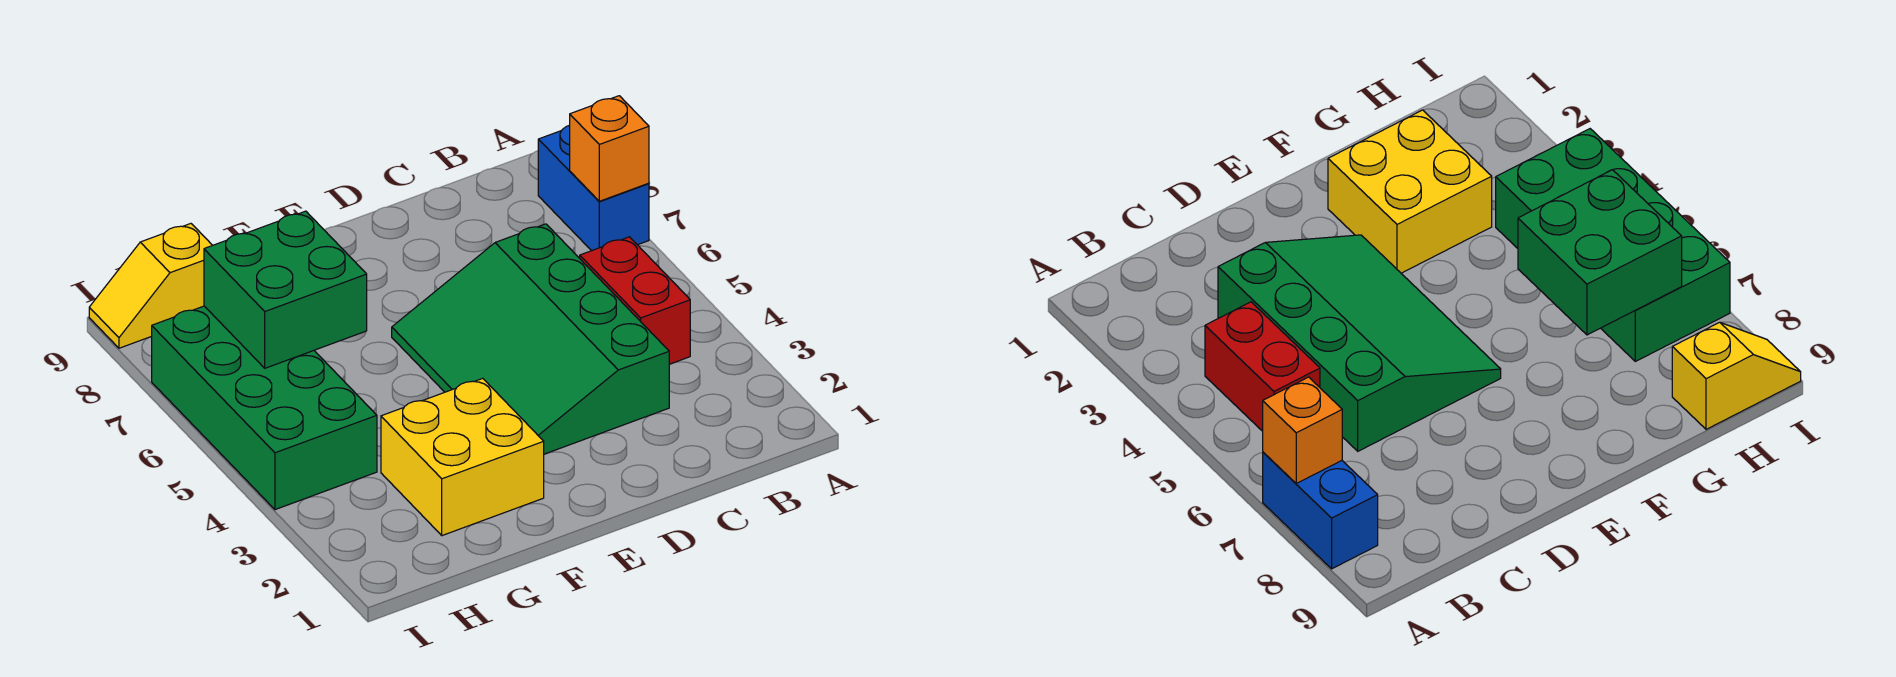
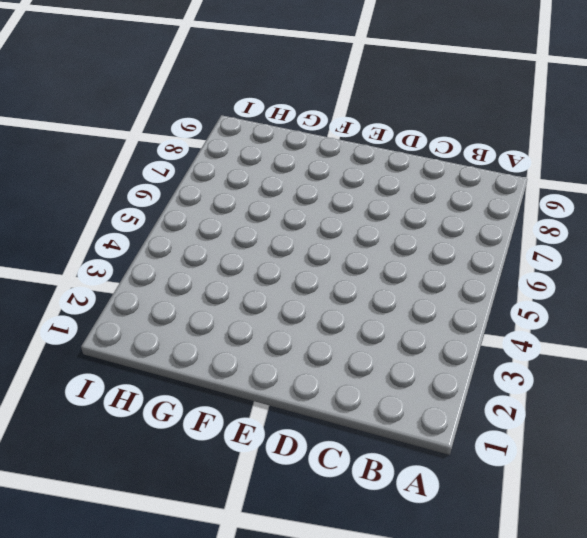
none -> blue 1x2 brick [538,125,649,251]
none -> red 1x2 brick [580,237,690,364]

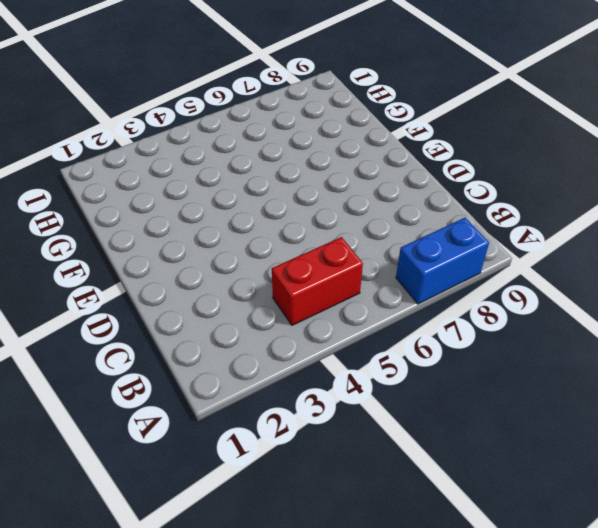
none -> green 3x4 slope [392,224,669,454]
none -> yellow 2x2 brick [381,378,544,536]

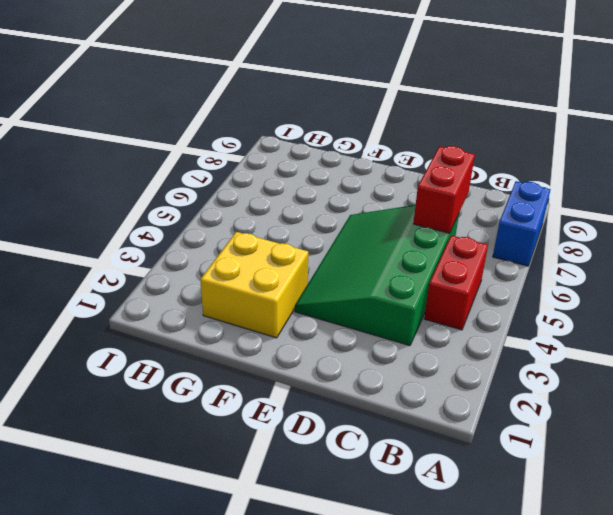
red 1x2 brick [413,146,475,233] -> none
none -> green 2x4 brick [152,306,377,510]
none -> yellow 1x2 slope [89,224,212,348]

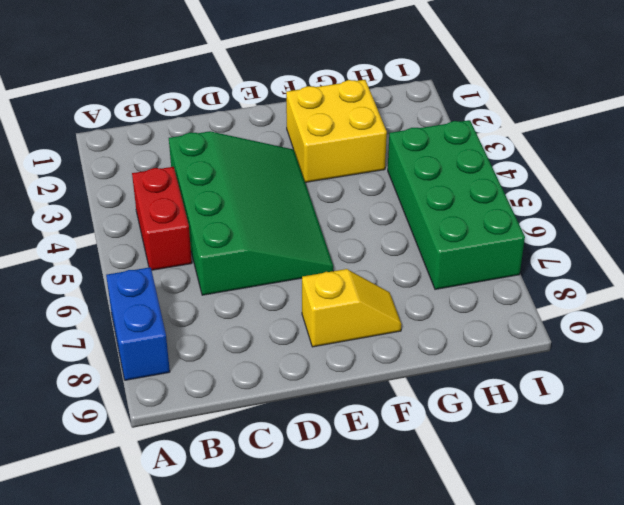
yellow 1x2 slope [302,269,402,347] -> yellow 1x2 slope moved to [89,224,212,348]
none -> orange 1x1 brick [570,96,649,201]
none -> green 2x2 brick [204,211,367,368]

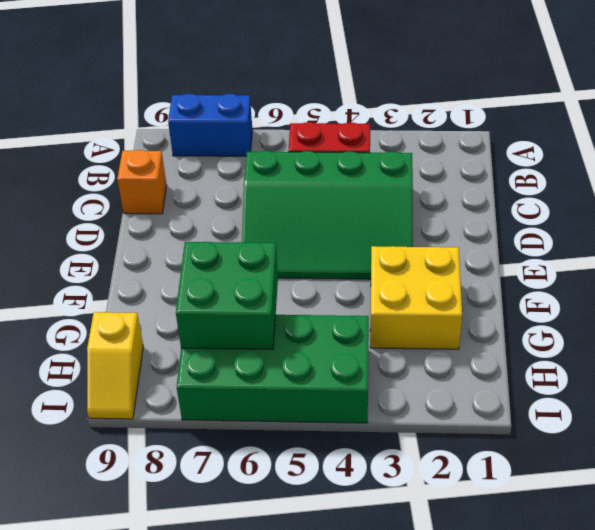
orange 1x1 brick [117,150,167,214] -> orange 1x1 brick moved to [570,96,649,201]

